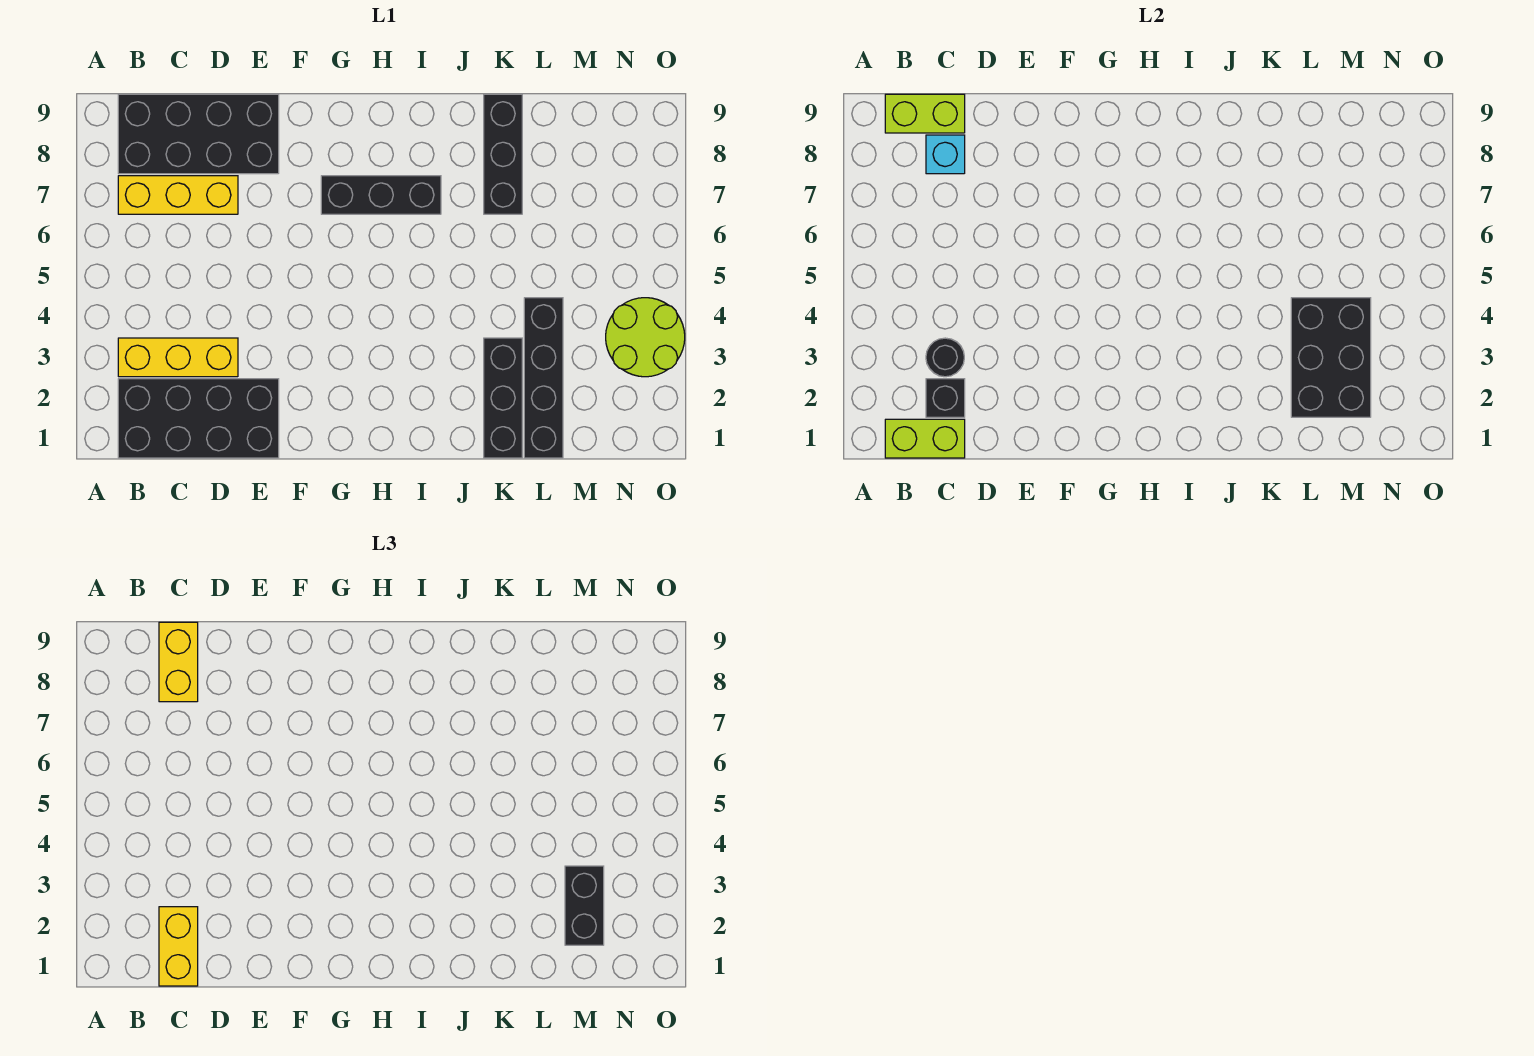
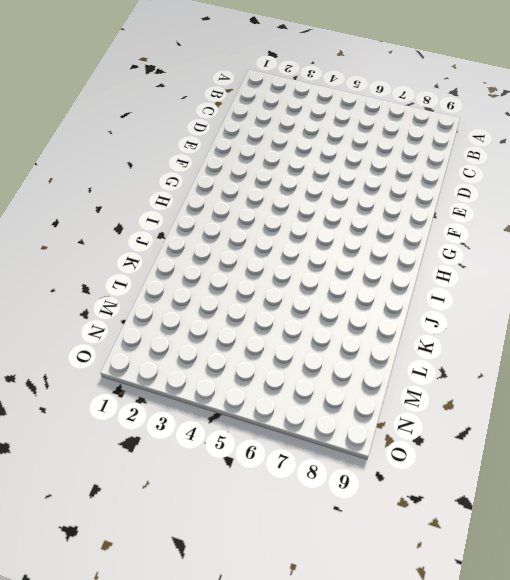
none -> black 2x4 brick [118,379,279,458]
none -> yellow 1x3 brick [118,338,238,377]
none -> yellow 1x3 brick [118,176,238,214]

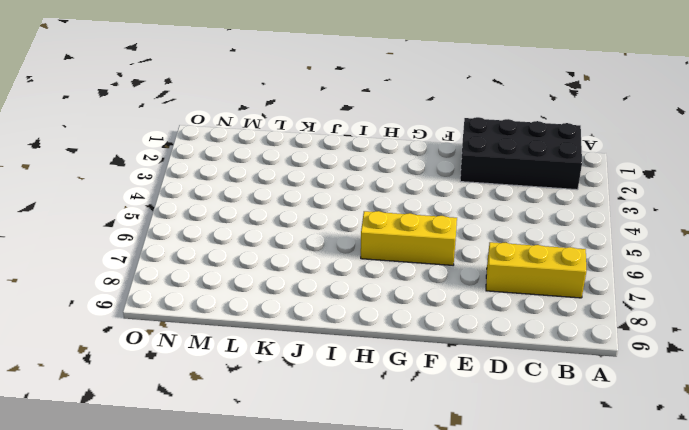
yellow 1x3 brick [361,211,457,265] -> yellow 1x3 brick moved to [118,338,238,377]
none -> black 2x4 brick [118,94,279,174]
none -> black 1x3 brick [321,176,441,214]
none -> black 1x3 brick [484,338,522,458]

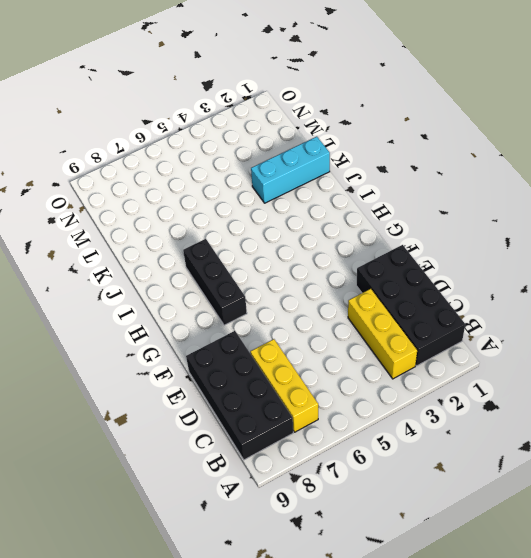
cyan 1x3 brick [251,137,330,203] -> black 1x3 brick [484,338,522,458]
none -> black 1x3 brick [484,94,522,214]
none -> black 1x4 brick [524,298,563,458]
none -> lime 2x2 round brick [606,298,685,377]

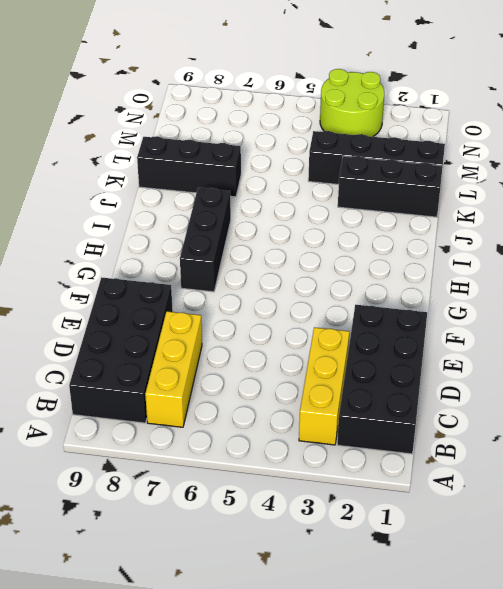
none -> lime 1x2 brick [885,419,965,458]
none -> lime 1x2 brick [885,94,965,133]
none -> black 1x1 brick [926,379,965,417]

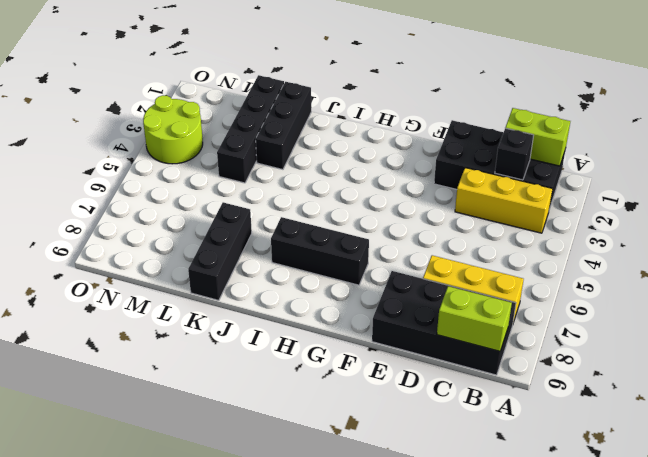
none -> black 1x1 round brick [926,338,964,377]
none -> cyan 1x1 brick [926,135,965,174]
none -> black 2x3 brick [1291,298,1371,417]

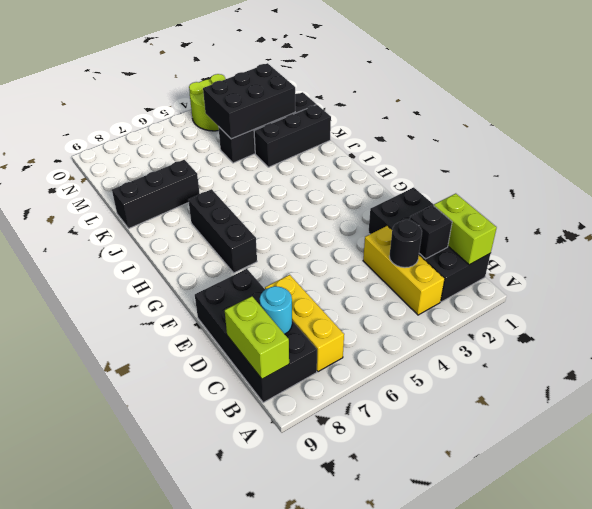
cyan 1x1 round brick [260,286,292,334] -> cyan 1x1 brick [926,135,965,174]
none -> yellow 1x2 brick [159,907,198,986]
none -> yellow 1x2 brick [159,622,198,702]
none -> black 1x2 brick [565,866,604,945]

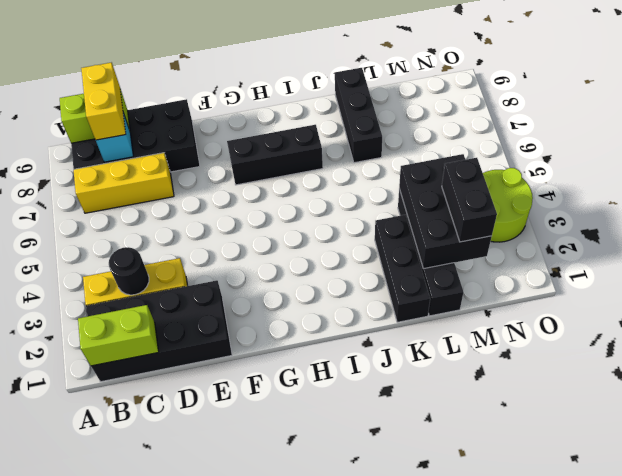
none -> black 1x1 brick [926,379,965,417]
none -> yellow 1x2 brick [159,907,198,986]

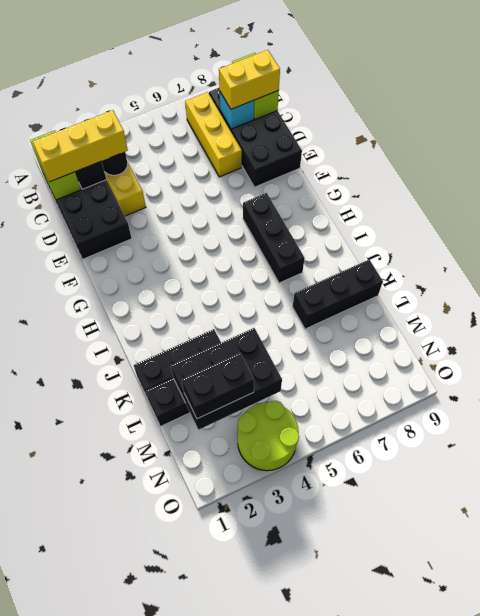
yellow 1x3 brick [33,110,128,182] -> yellow 1x2 brick [159,907,198,986]

